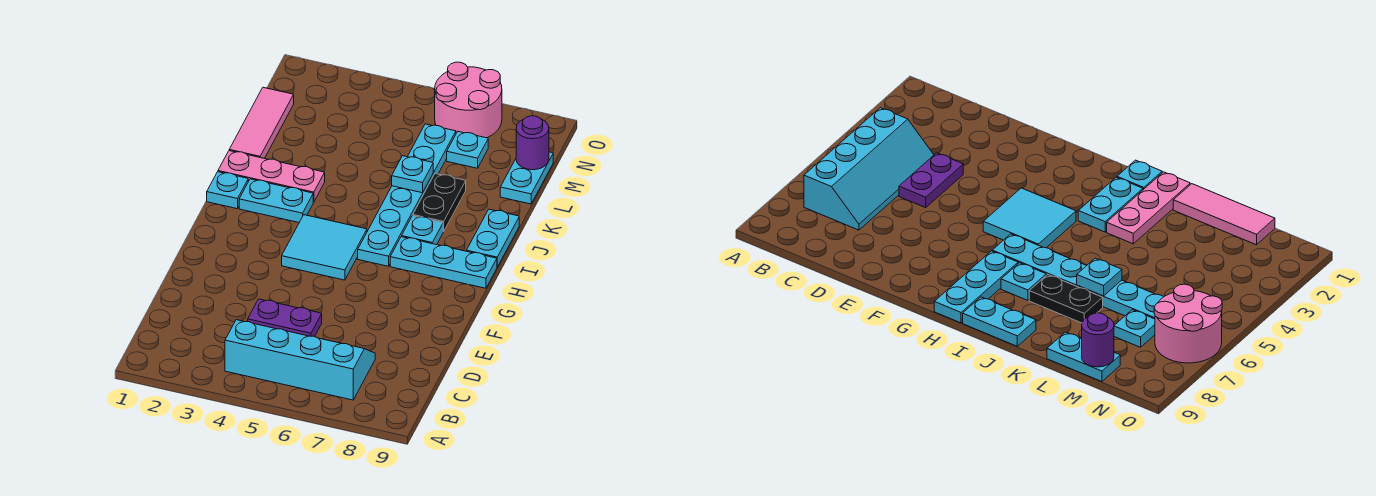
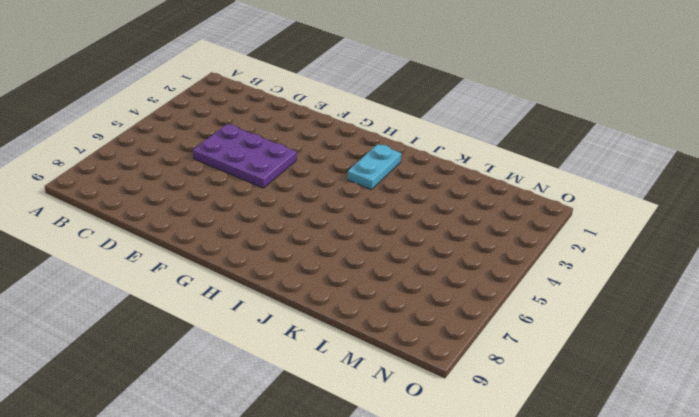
purple 2x3 plate [193,124,297,188] -> purple 1x2 plate [248,299,322,337]
none -> cyan 2x4 slope [225,320,375,400]
none -> cyan 2x2 tile [282,215,367,280]
none -> cyan 1x6 plate [358,124,456,266]

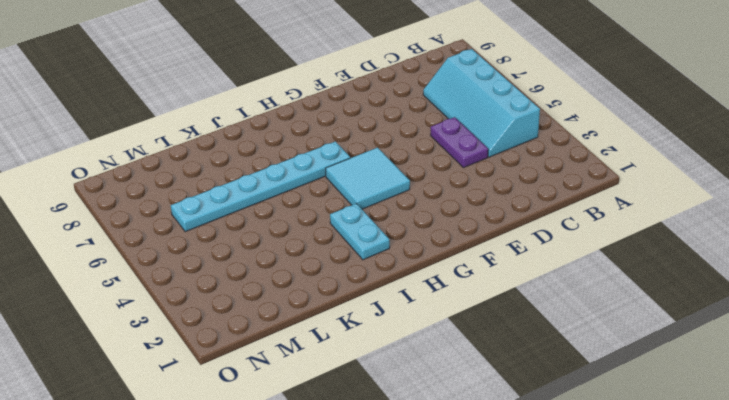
none -> cyan 1x3 plate [390,237,497,288]
none -> cyan 1x1 plate [207,172,248,209]
none -> cyan 1x1 plate [402,216,444,245]

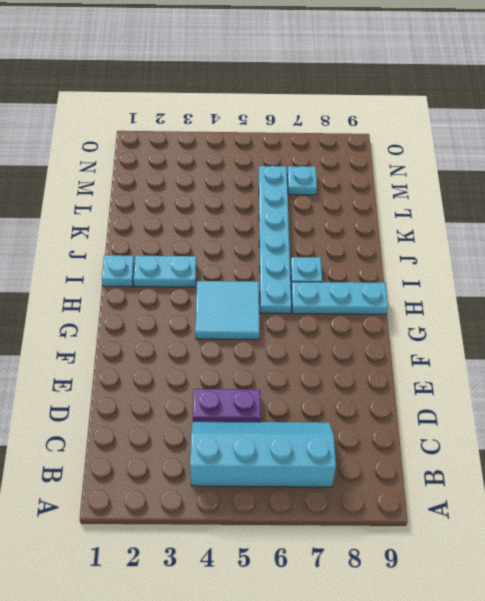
none -> cyan 1x2 plate [467,209,519,267]
none -> pink 1x3 plate [218,151,325,202]
none -> black 1x2 plate [413,174,466,231]

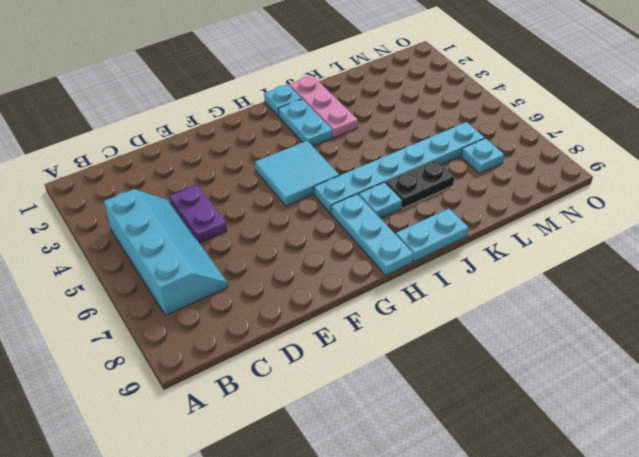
none -> pink 1x3 tile [229,87,294,158]
none -> cyan 1x2 plate [500,152,553,204]
none -> pink 2x2 round brick [435,62,502,138]

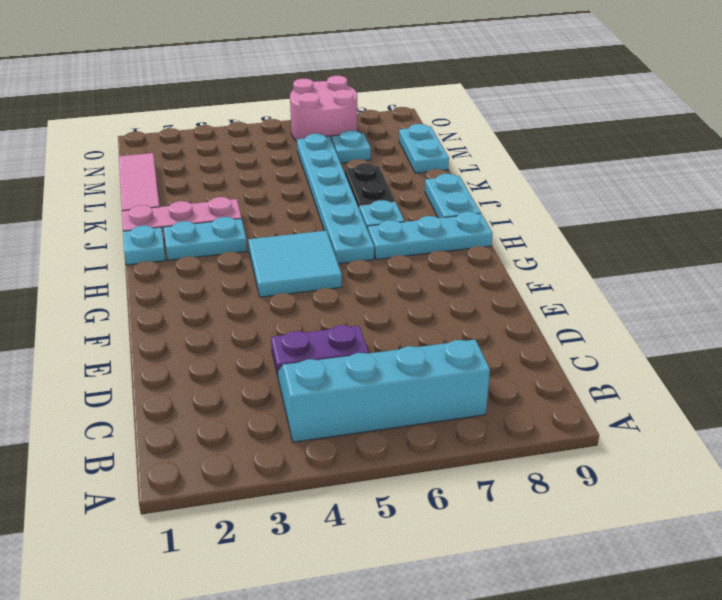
none -> cyan 1x1 plate [392,156,433,193]
none -> purple 1x1 round brick [516,116,549,170]

